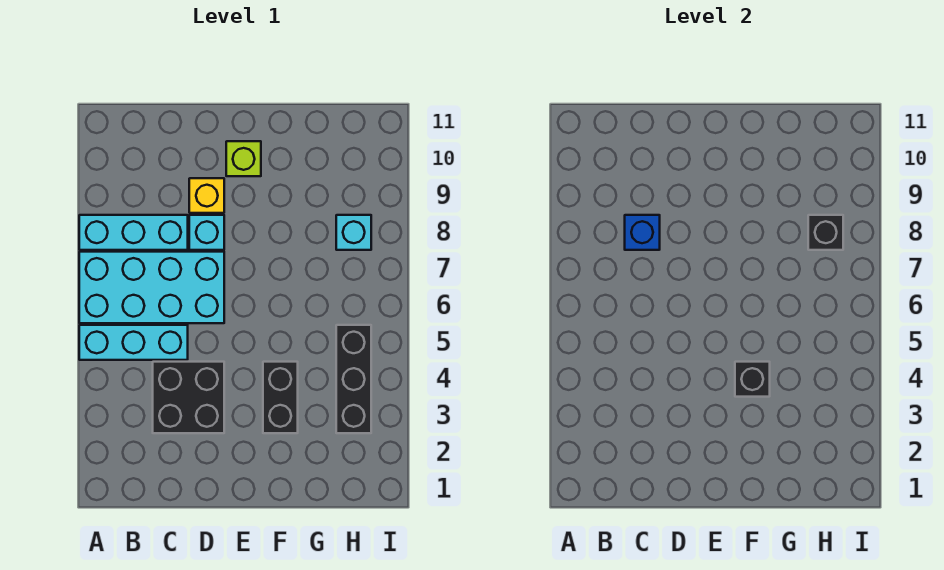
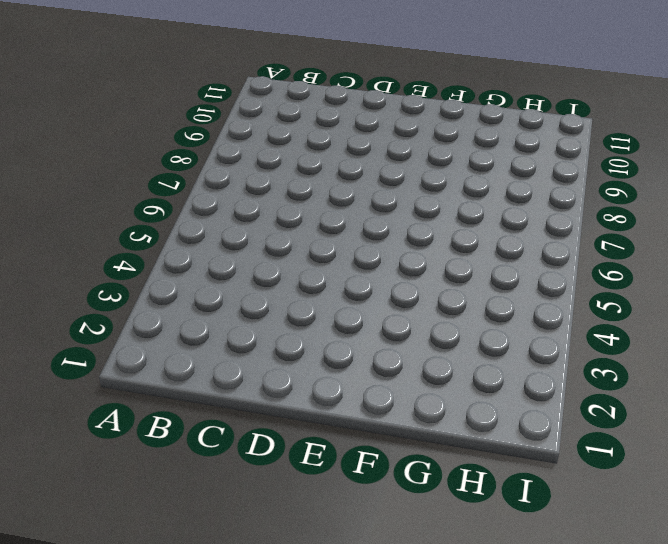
none -> cyan 1x3 brick [79,325,188,360]
none -> cyan 2x4 brick [79,252,224,323]
none -> cyan 1x3 brick [79,215,188,250]

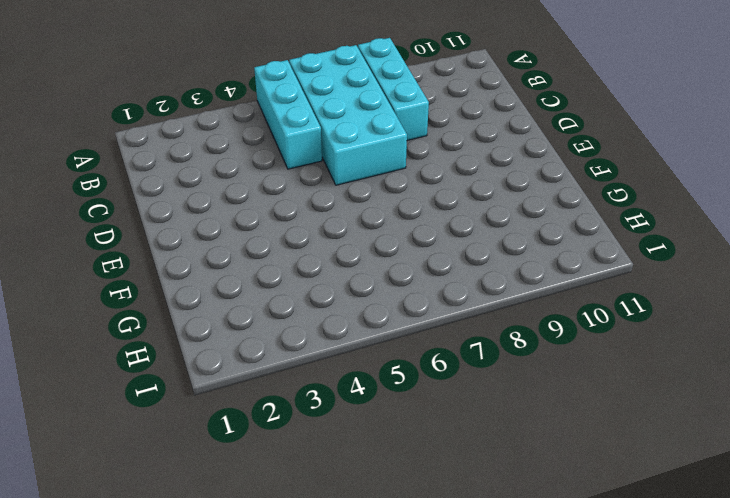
none -> black 2x2 brick [153,362,224,433]
none -> cyan 1x1 brick [189,215,224,250]
none -> yellow 1x1 brick [189,178,224,213]

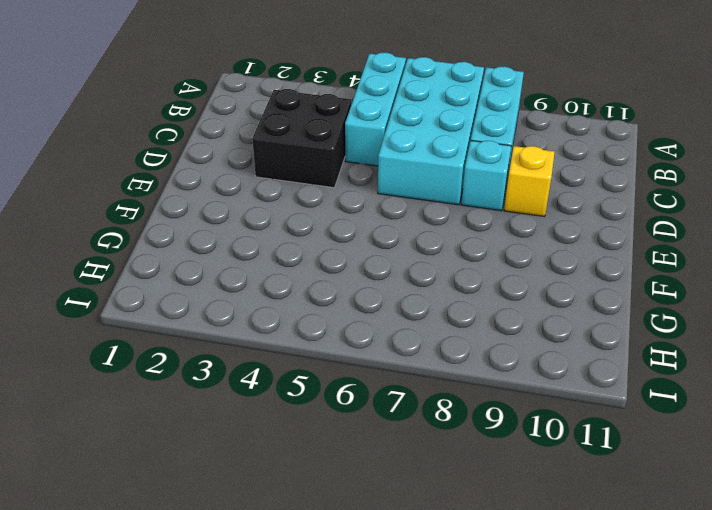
none -> lime 1x1 brick [226,141,261,176]
none -> black 1x2 brick [263,362,298,433]
none -> black 1x3 brick [336,325,371,433]

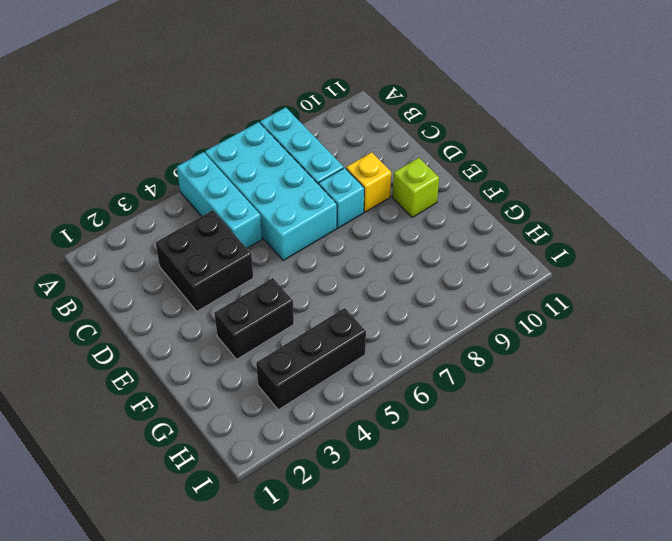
none -> cyan 1x1 brick [336,215,371,250]
none -> blue 1x1 brick [625,215,660,250]
none -> black 1x1 brick [735,362,770,397]

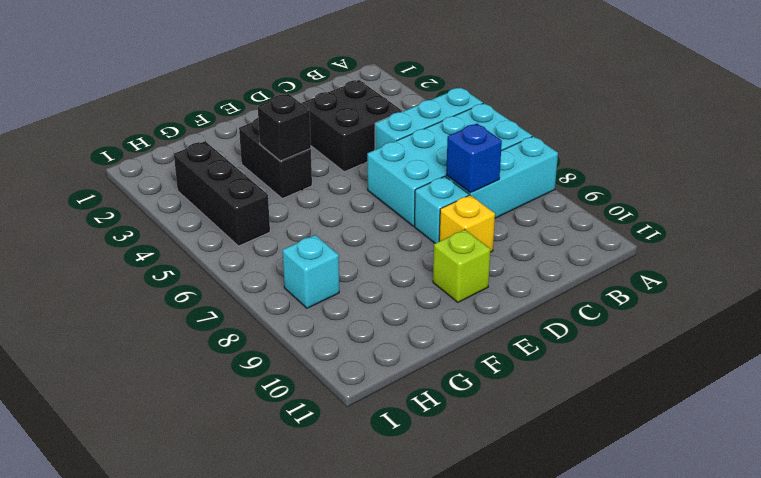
none -> black 1x1 brick [808,215,843,250]

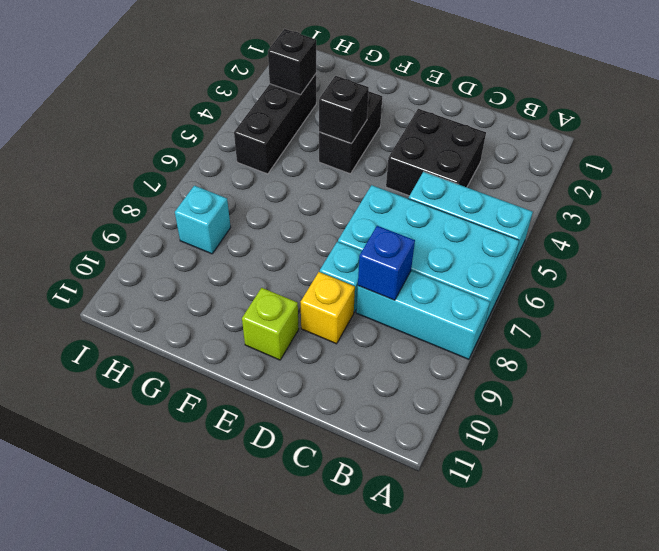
black 1x1 brick [268,29,316,95] -> black 1x1 brick moved to [808,215,843,250]

